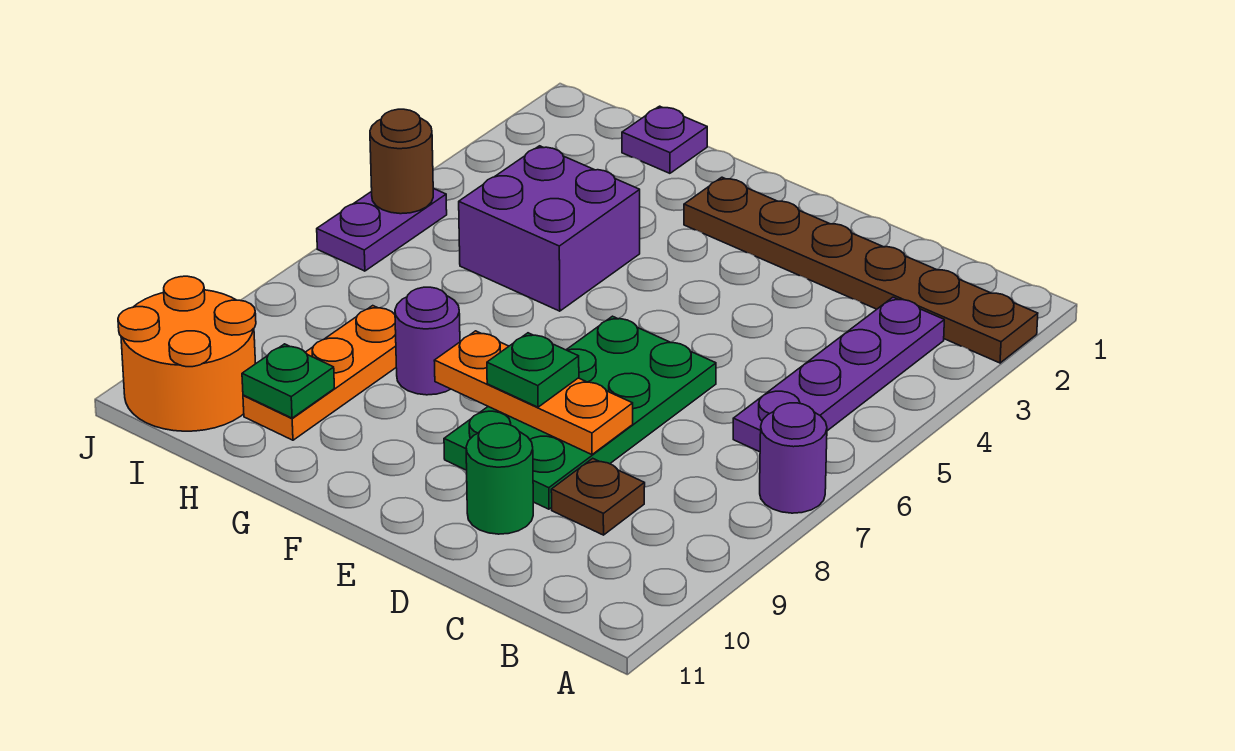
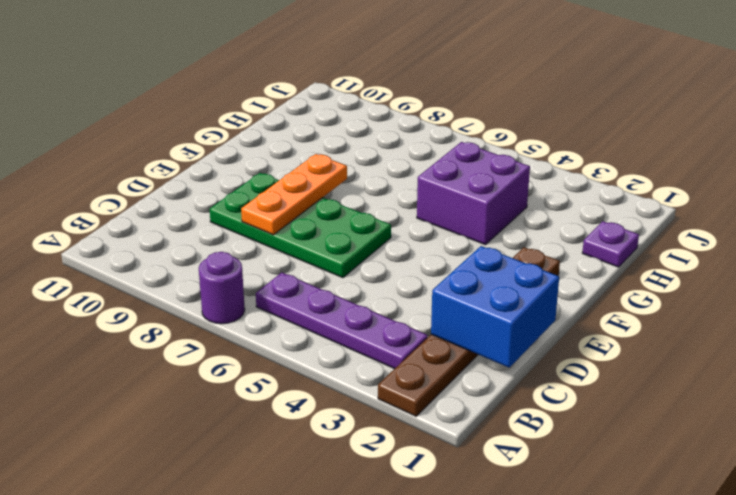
blue 2x2 brick [431,246,559,367] -> none
none -> brown 1x1 plate [551,458,645,535]
none -> green 1x1 round brick [466,423,533,534]
none -> purple 1x1 round brick [395,287,460,395]

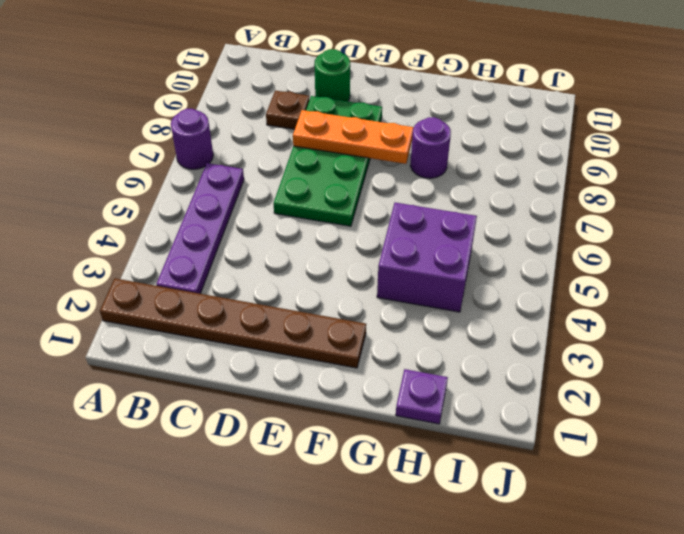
none -> orange 1x3 plate [243,306,396,440]
none -> orange 2x2 round brick [118,276,256,431]
none -> purple 1x2 plate [317,188,447,271]

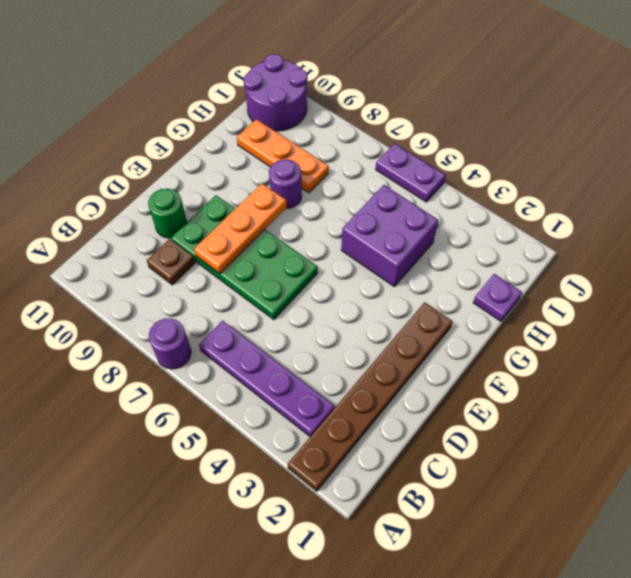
purple 2x2 round brick [243,54,307,131] -> orange 2x2 round brick [118,276,256,431]
none -> green 1x1 plate [242,344,334,418]
none -> brown 1x1 round brick [370,109,433,214]
none -> green 1x1 plate [487,333,579,407]

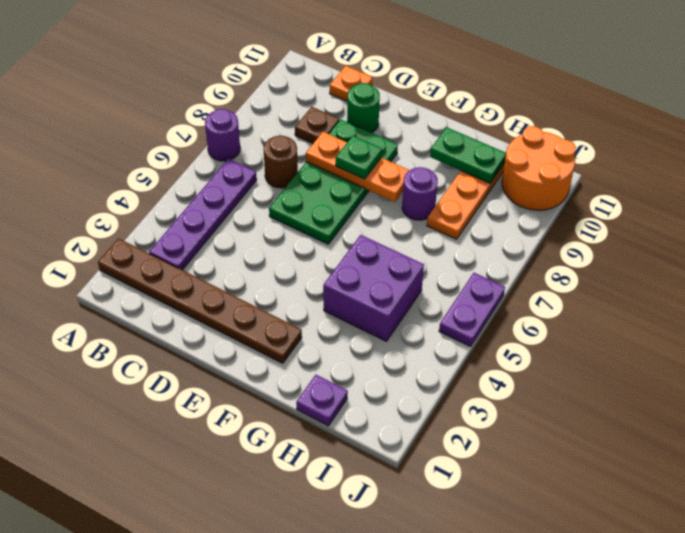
brown 1x1 round brick [264,135,298,188] -> brown 1x1 round brick moved to [370,109,433,214]
orange 1x1 plate [330,66,373,101] -> none
green 1x2 plate [430,127,506,183] -> green 1x1 plate [242,344,334,418]

